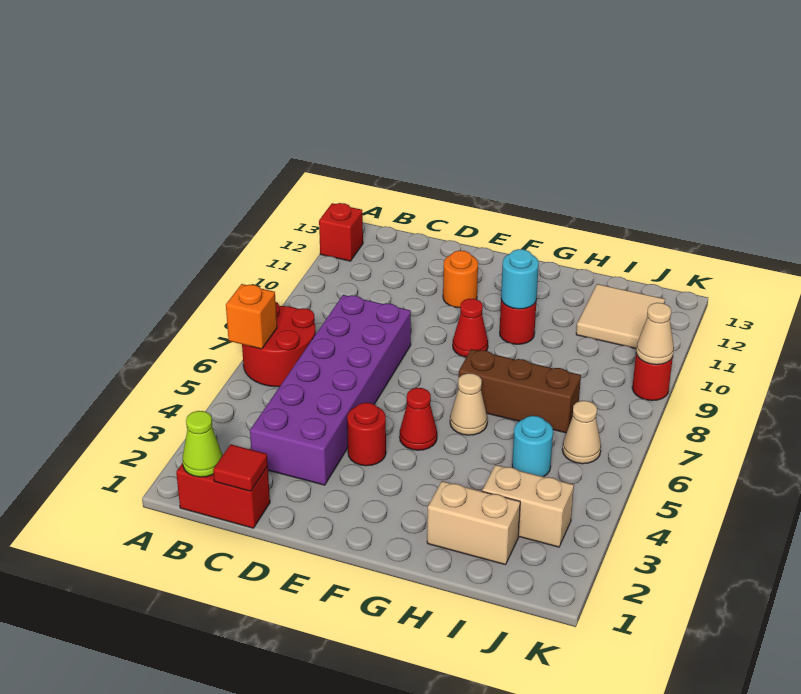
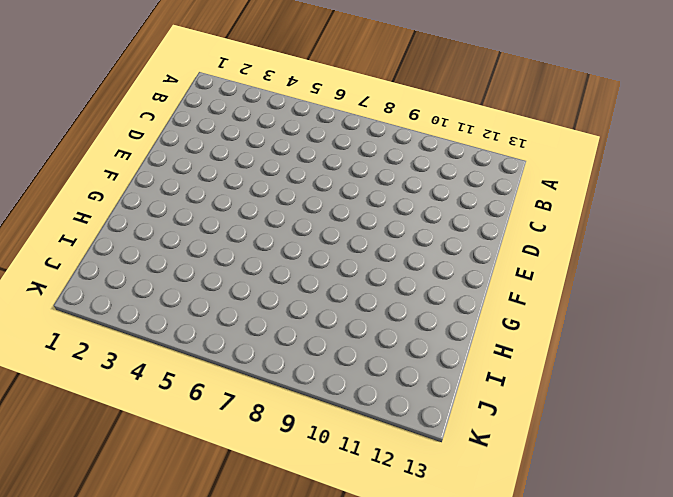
none -> red 2x2 round brick [242,302,316,387]
none -> red 1x1 brick [319,203,363,261]
none -> red 1x2 brick [176,454,270,528]

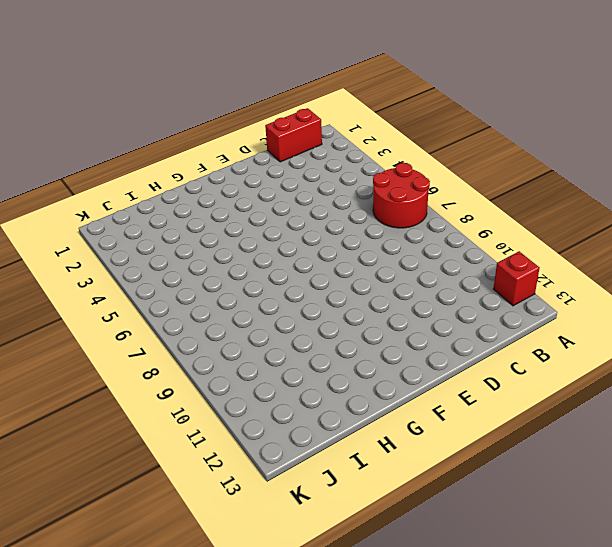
none -> purple 2x6 brick [250,295,411,485]
none -> red 1x1 round brick [347,403,386,466]
none -> orange 1x1 round brick [443,251,478,308]

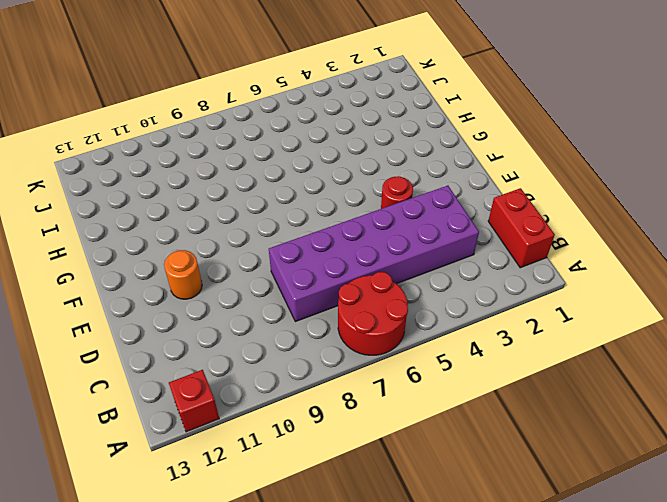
none -> red 1x1 cone [400,388,437,450]
none -> red 1x1 cone [453,299,488,357]
none -> tan 1x1 cone [450,373,487,435]

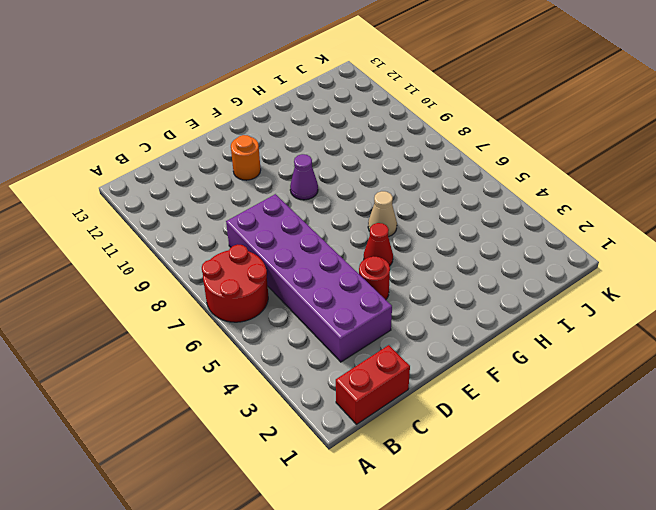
purple 1x1 cone [290,154,318,200] -> red 1x1 cone [453,299,488,357]
none -> red 1x1 brick [319,203,363,261]
none -> brown 1x3 brick [459,349,581,433]
none -> red 1x1 round brick [500,300,536,344]

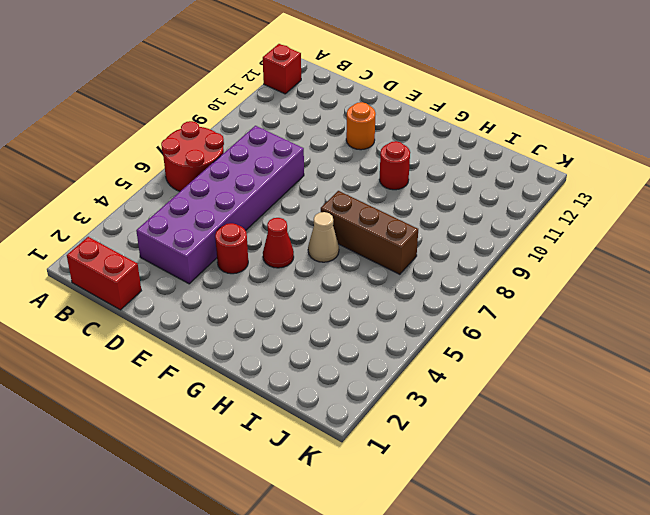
none -> red 1x1 cone [453,299,488,357]
none -> tan 1x2 brick [427,481,520,565]
none -> tan 1x2 brick [482,465,574,547]

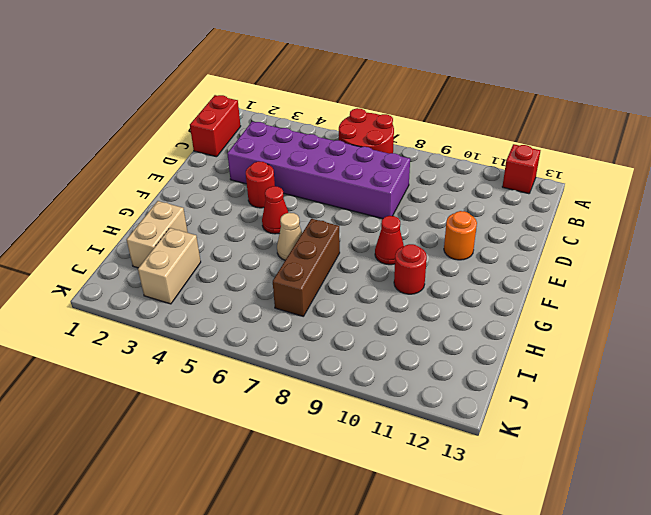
none -> cyan 1x1 round brick [512,416,553,477]
none -> tan 2x2 tile [576,284,665,349]
none -> tan 1x1 cone [563,401,601,464]

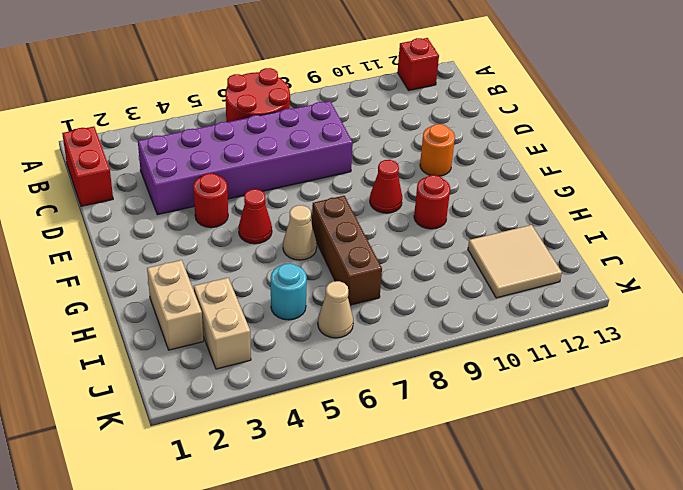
none -> red 1x1 round brick [632,354,673,401]
none -> orange 1x1 brick [226,284,277,349]
none -> lime 1x1 cone [183,411,222,477]

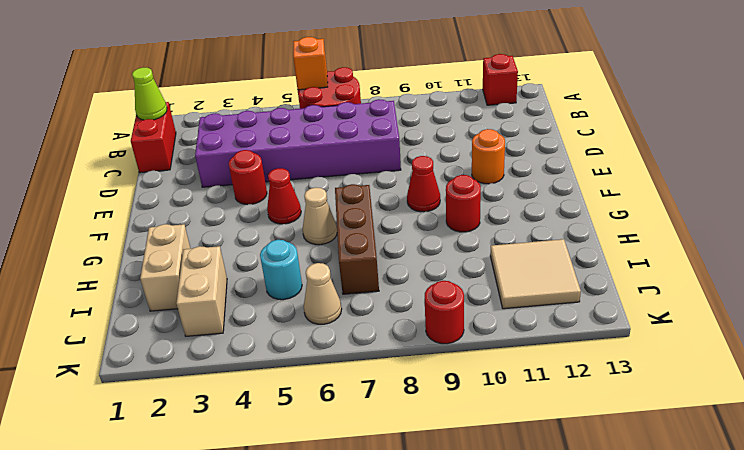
none -> red 1x1 tile [213,444,268,491]
none -> cyan 1x1 round brick [501,249,539,309]
none -> tan 1x1 cone [636,303,674,365]

